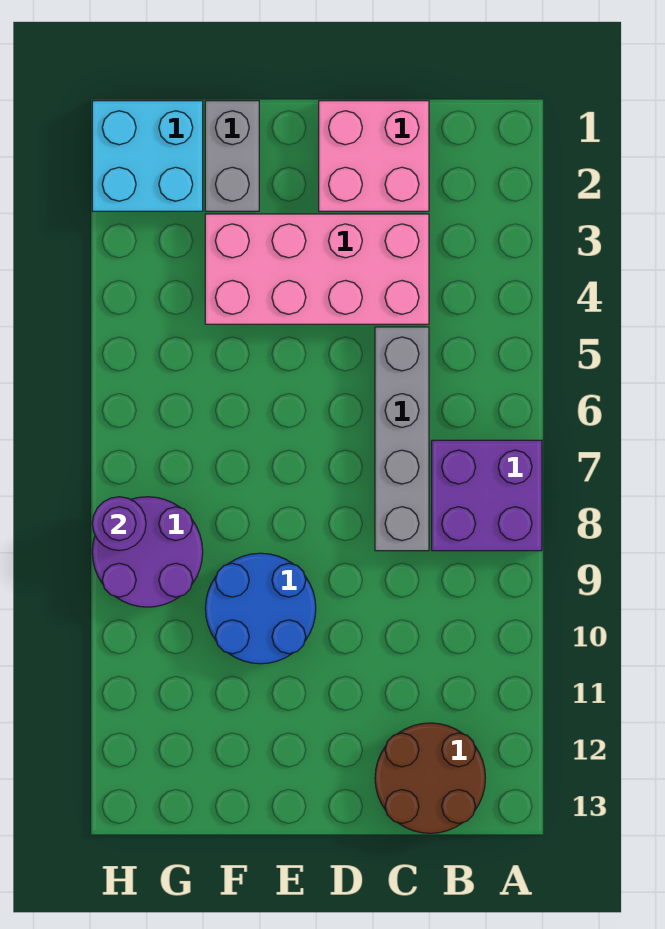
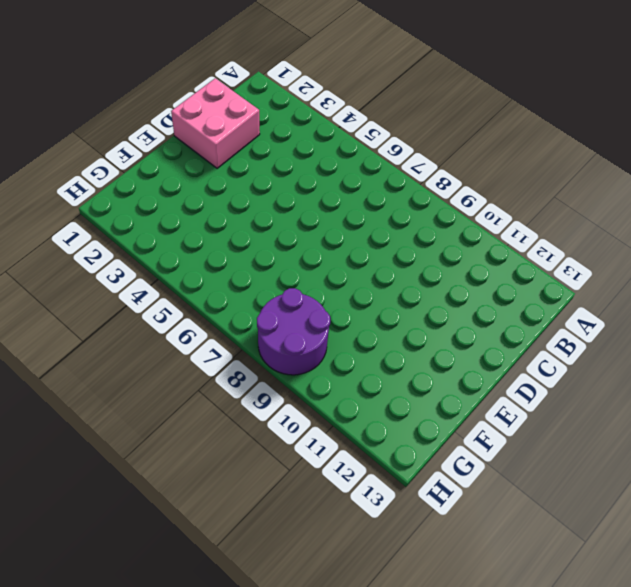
none -> purple 2x2 brick [432,440,542,551]
none -> brown 2x2 round brick [375,723,485,833]

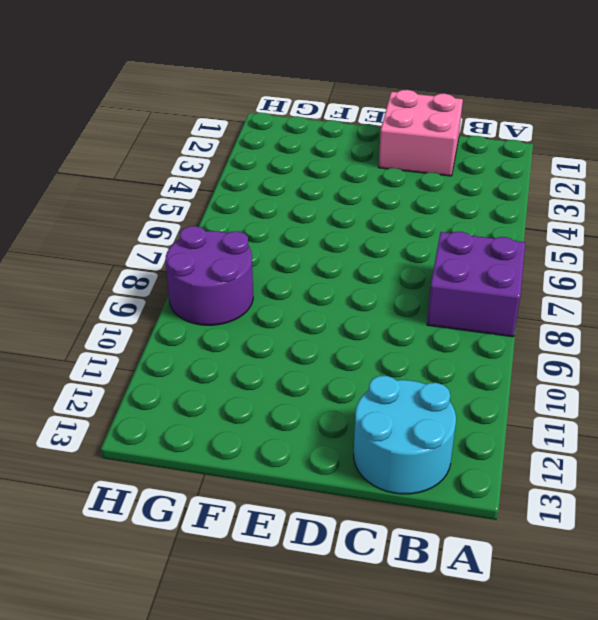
cyan 2x2 round brick [353,376,456,494] -> brown 2x2 round brick [375,723,485,833]
none -> pink 2x4 brick [205,214,429,324]
none -> grey 1x4 brick [375,327,429,551]

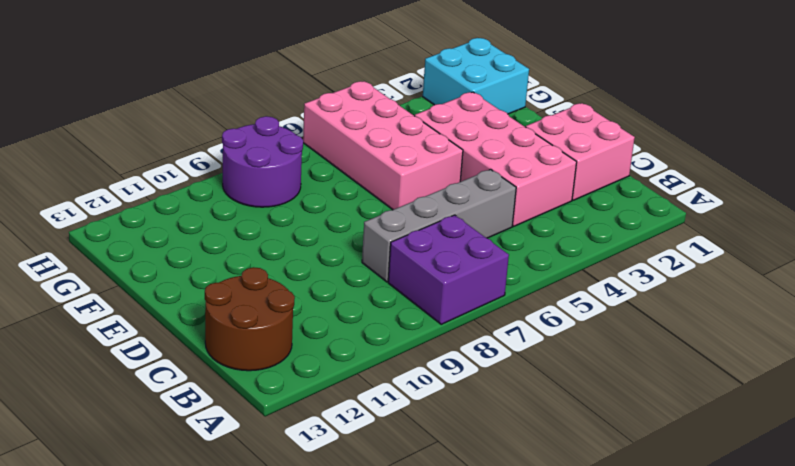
pink 2x4 brick [303,81,463,210] -> none
none -> blue 2x2 round brick [205,553,316,664]
none -> grey 1x2 brick [205,101,259,211]

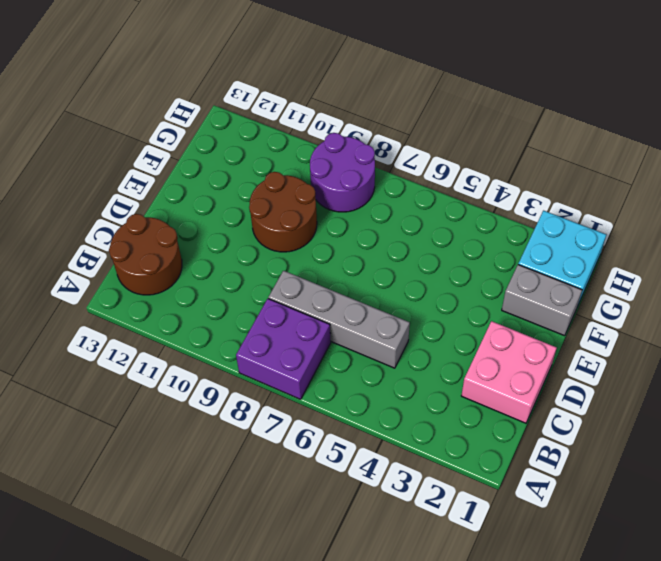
brown 2x2 round brick [249,172,317,252] -> blue 2x2 round brick [205,553,316,664]
none -> pink 2x4 brick [205,214,429,324]
none -> purple 1x1 round brick [92,497,146,551]

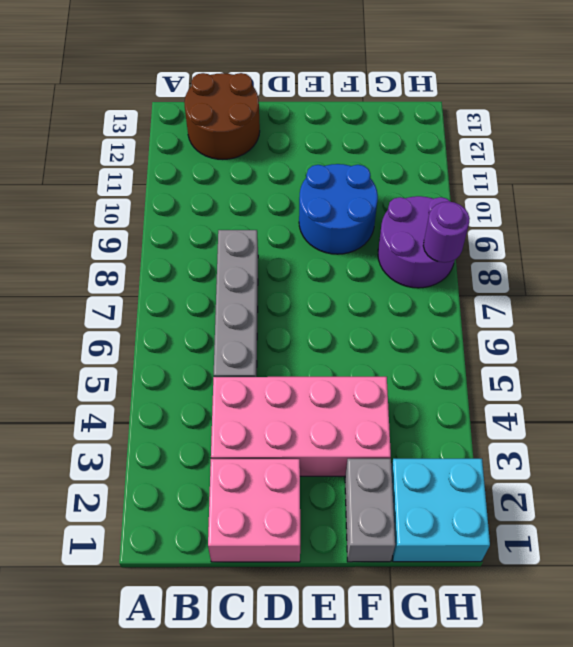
none -> purple 2x2 brick [432,440,542,551]

